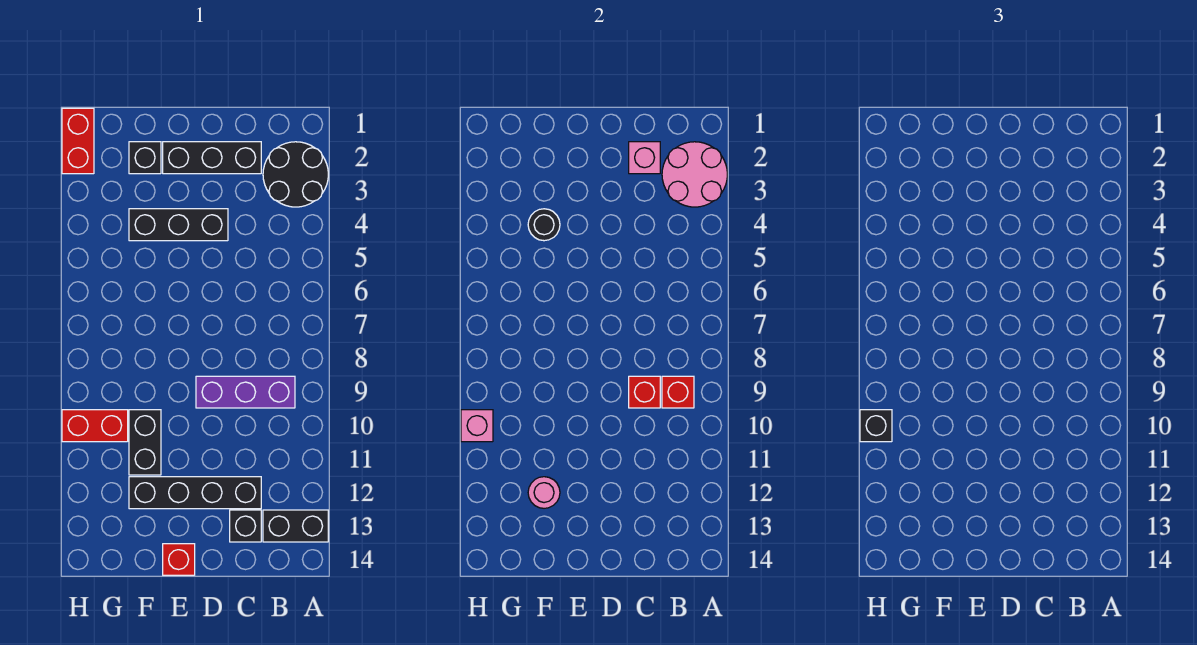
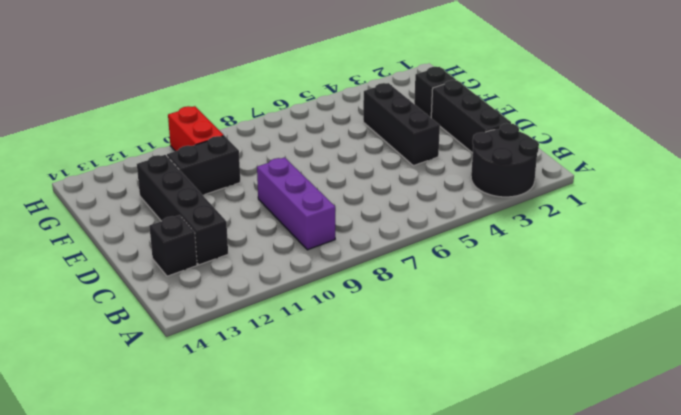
none -> black 1x2 brick [263,510,328,542]
none -> red 1x1 brick [163,544,195,575]
none -> red 1x2 brick [62,108,94,174]

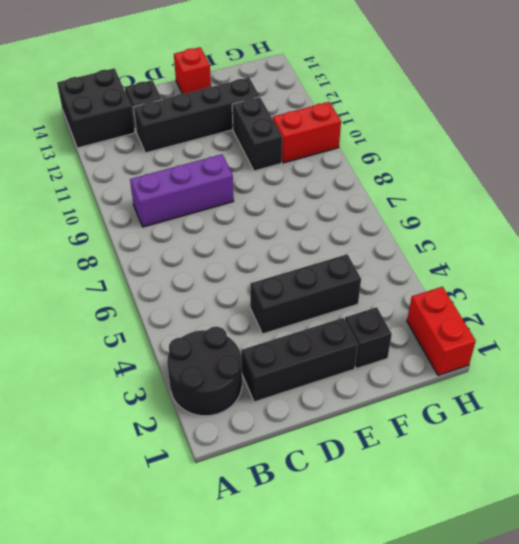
black 2x2 brick [57,68,135,148] -> black 1x2 brick [263,510,328,542]
none -> pink 2x2 round brick [662,142,727,207]
none -> red 1x1 brick [662,376,694,408]
none -> pink 1x1 brick [629,142,660,174]

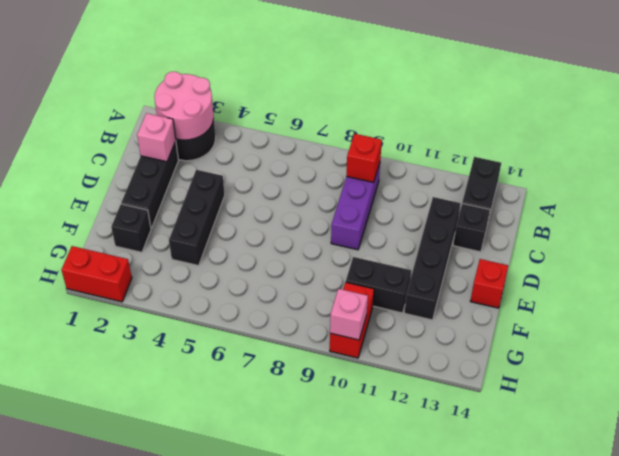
none -> red 1x1 brick [629,376,660,408]
none -> black 1x1 round brick [528,209,560,241]
none -> pink 1x1 round brick [528,477,560,508]

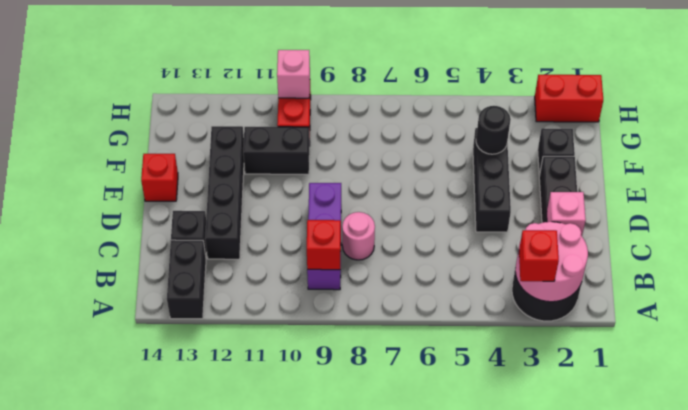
red 1x1 brick [519,230,559,281] -> red 1x1 brick moved to [629,376,660,408]
pink 1x1 round brick [342,212,375,260] -> pink 1x1 round brick moved to [528,477,560,508]
none -> black 1x1 brick [860,410,892,442]

